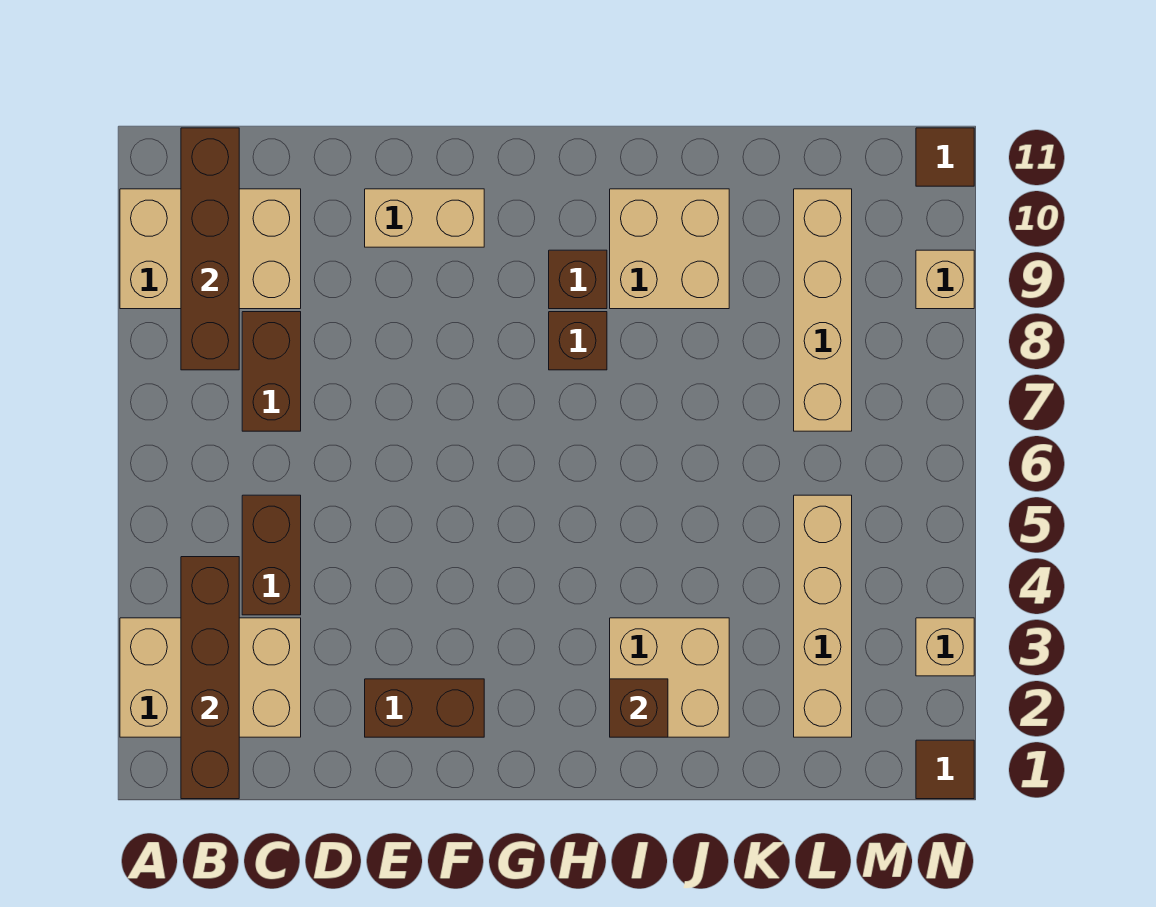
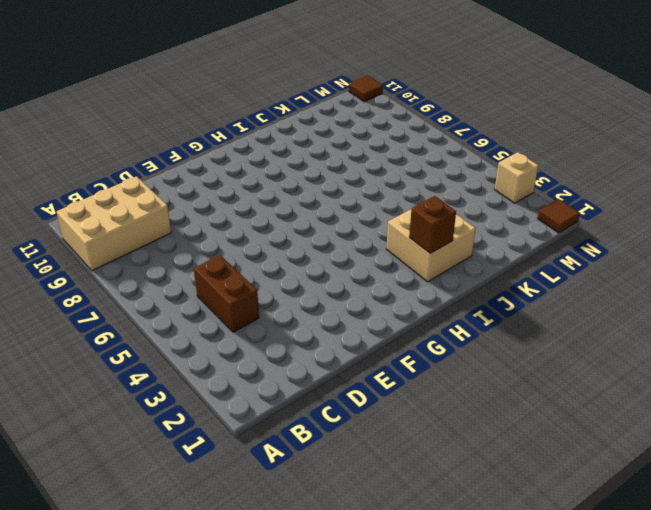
none -> tan 2x3 brick [120,618,301,737]
none -> brown 1x2 brick [242,312,301,431]
none -> brown 1x2 brick [365,679,484,737]

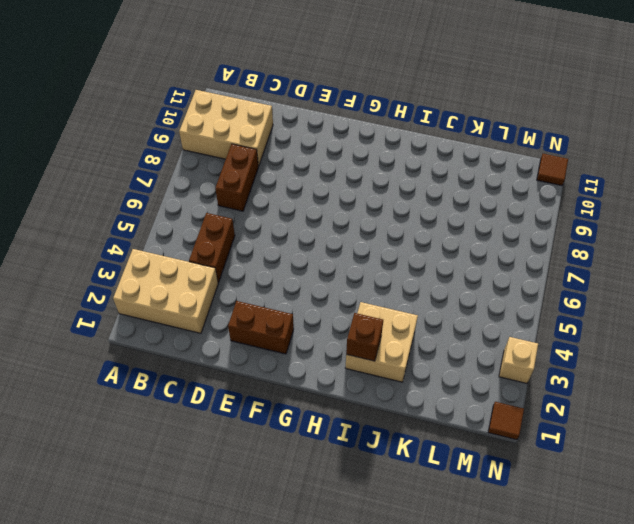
none -> tan 1x2 brick [365,189,484,247]
none -> brown 1x1 brick [549,312,607,370]
none -> brown 1x1 brick [549,250,607,309]

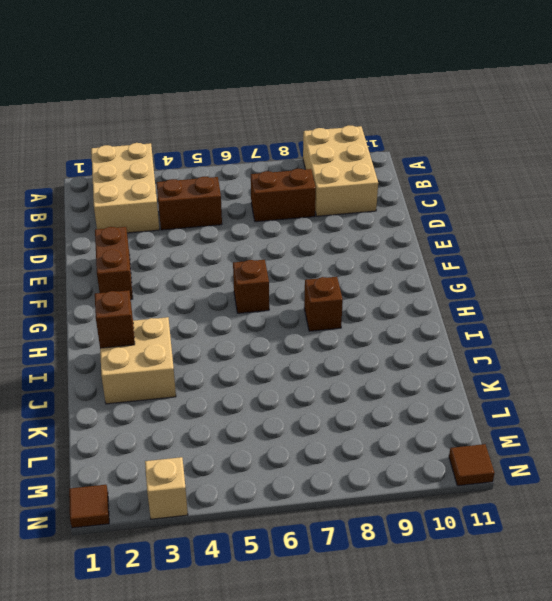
brown 1x1 brick [233,260,269,313] -> brown 1x1 brick moved to [549,250,607,309]
none -> tan 1x2 brick [365,189,484,247]
none -> tan 2x2 brick [610,189,729,309]
none -> tan 1x4 brick [794,495,852,737]

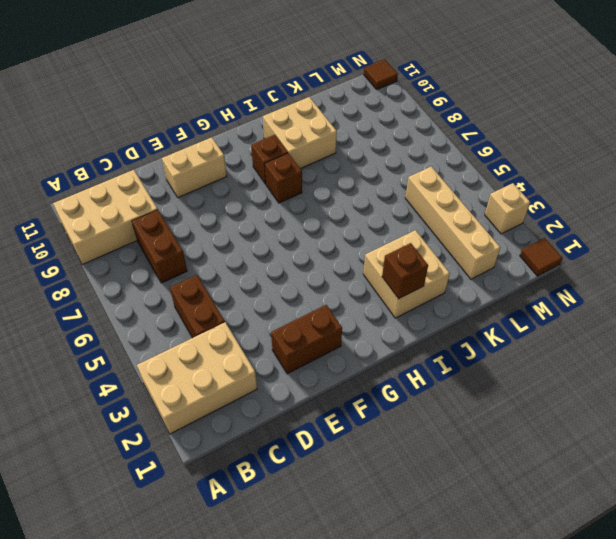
none -> tan 1x4 brick [794,189,852,431]
none -> tan 1x1 brick [916,250,974,309]
none -> brown 1x4 brick [181,557,239,799]

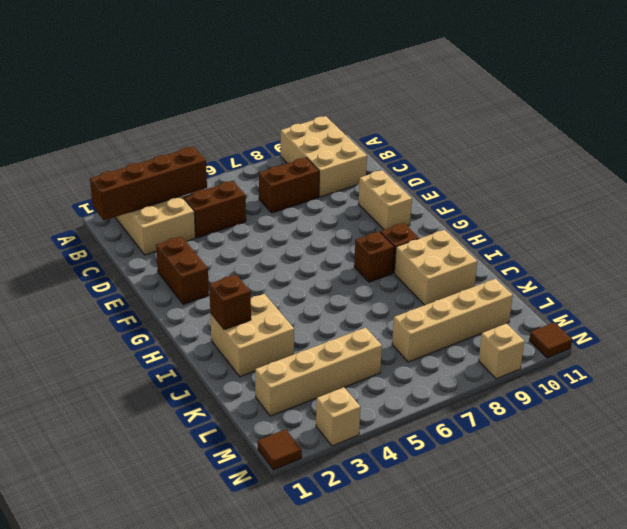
none -> brown 1x4 brick [181,128,239,370]

